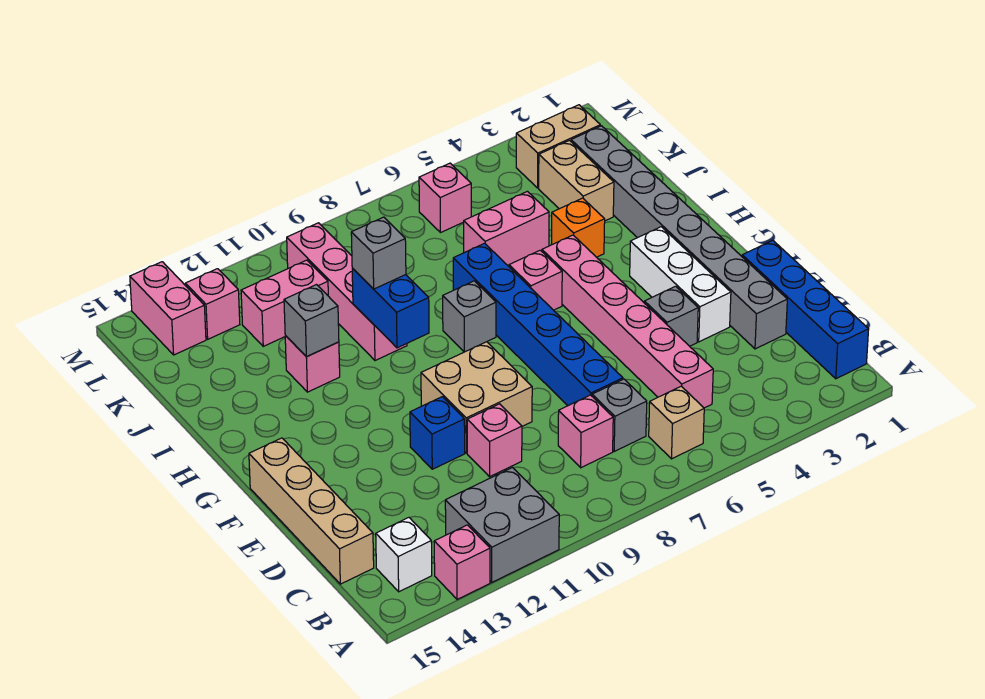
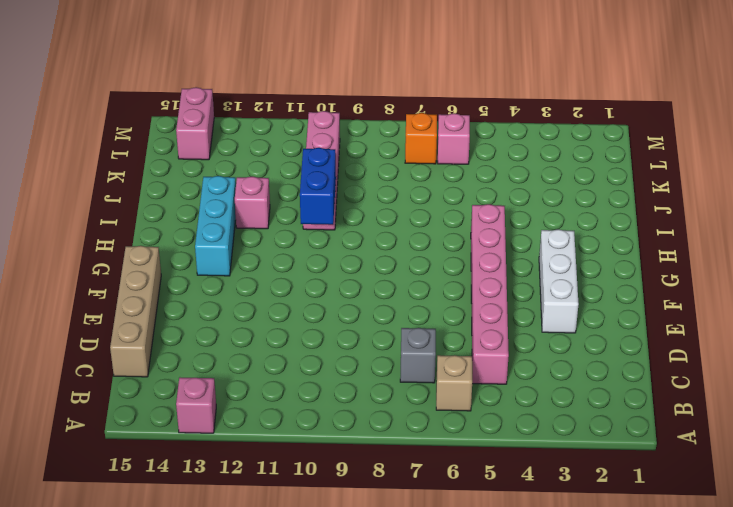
cyan 1x3 brick [195,176,236,276] -> none
orange 1x1 brick [405,113,437,164] -> orange 1x1 brick moved to [551,198,605,257]
none -> grey 2x2 brick [445,468,559,582]
none -> blue 1x4 brick [742,240,869,379]
none -> white 1x1 brick [376,518,432,592]
none -> pink 1x1 brick [558,395,613,468]

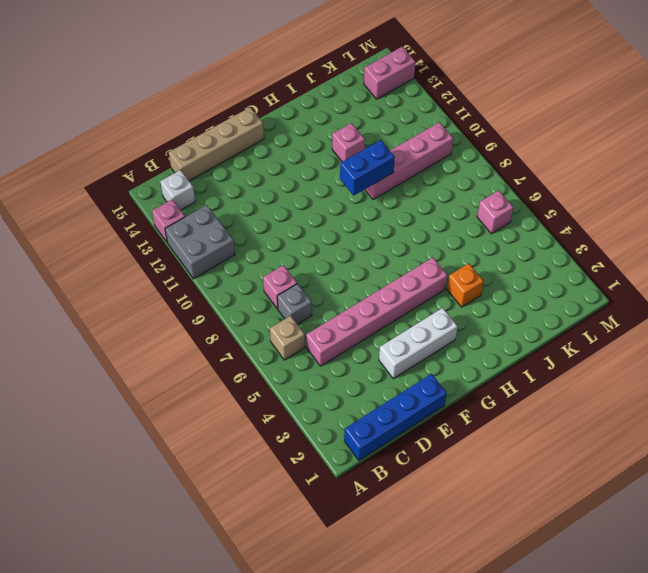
none -> grey 1x8 brick [571,126,787,349]
none -> blue 1x6 brick [453,243,623,406]
none -> pink 1x1 brick [467,404,522,477]
none -> grey 1x1 brick [644,286,698,346]

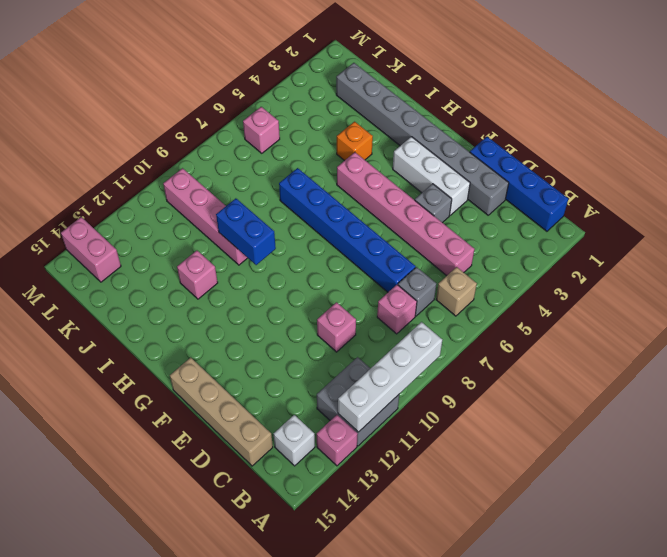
white 1x4 brick [338,322,442,432] -> none
none -> tan 2x2 brick [421,342,532,453]
none -> blue 1x1 brick [410,397,465,469]
none -> pink 1x1 brick [509,250,562,310]
none -> grey 1x1 brick [443,281,496,352]

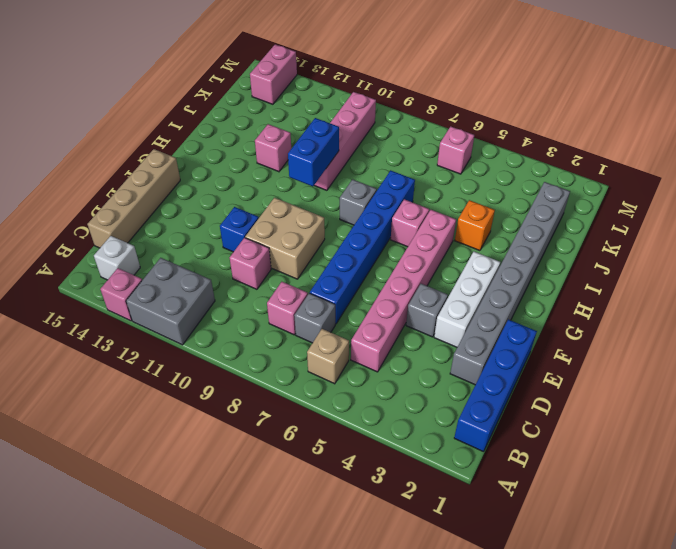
none -> tan 1x2 brick [539,140,614,221]
none -> pink 1x2 brick [464,191,549,266]
none -> pink 1x2 brick [241,260,328,346]
none -> tan 1x2 brick [516,105,600,188]

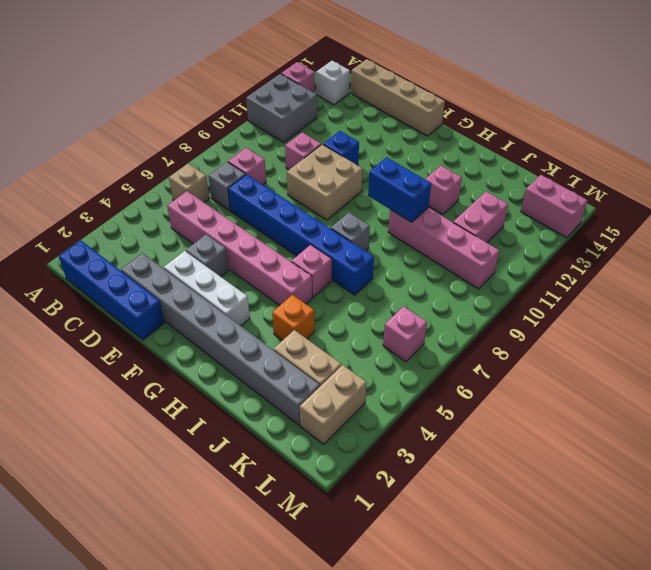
none -> pink 1x2 brick [464,191,549,266]
none -> pink 1x1 brick [185,269,240,339]
none -> grey 1x1 brick [284,285,339,357]
none -> grey 1x1 brick [351,217,406,289]

